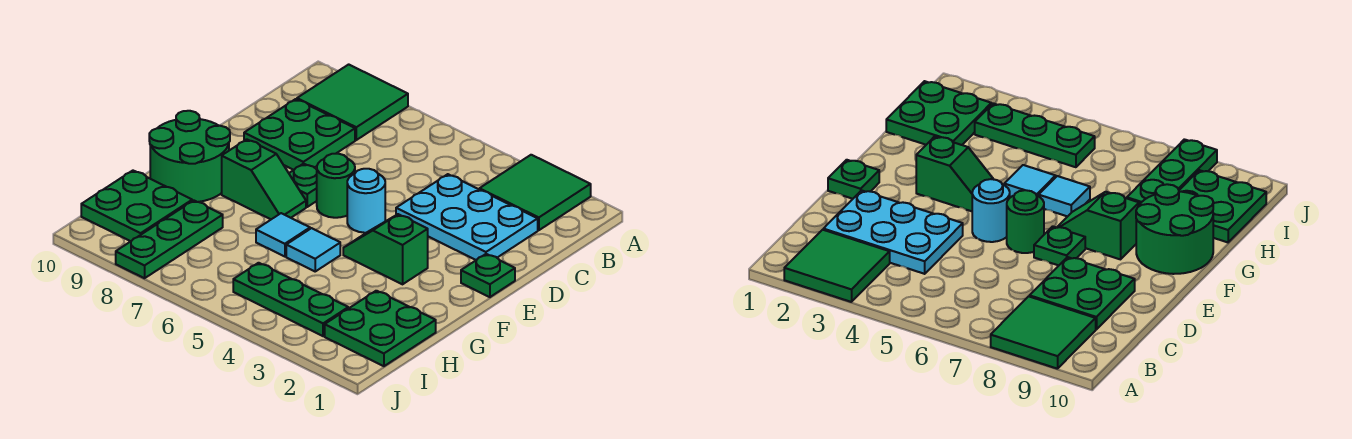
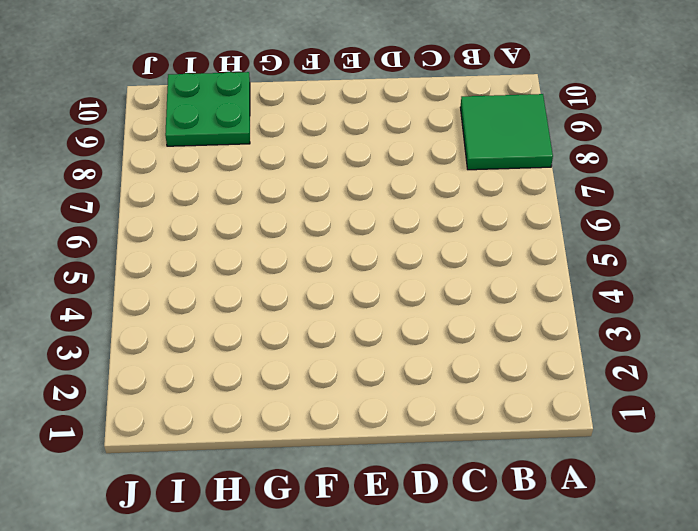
none -> green 2x2 tile [480,155,591,230]
none -> cyan 2x3 plate [396,174,538,260]
none -> green 2x2 plate [244,99,355,170]

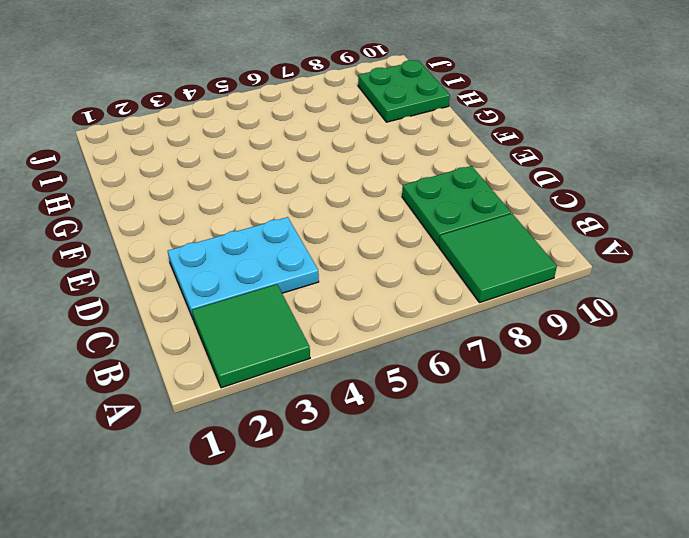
none -> green 1x1 plate [461,254,515,297]
none -> cyan 1x1 round brick [347,169,385,233]
none -> green 1x1 round brick [317,154,355,218]

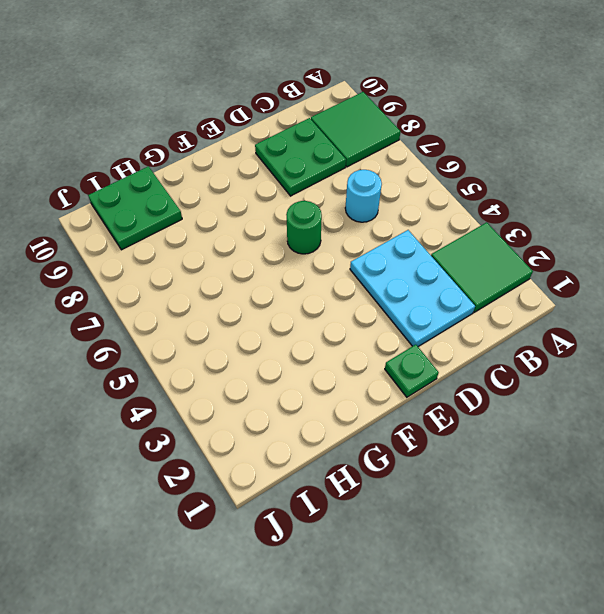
cyan 1x1 round brick [345,170,382,222] -> cyan 1x1 round brick moved to [347,169,385,233]
none -> green 1x1 plate [289,164,317,207]
none -> green 1x2 slope [343,214,428,284]
none -> green 1x2 slope [222,139,306,219]

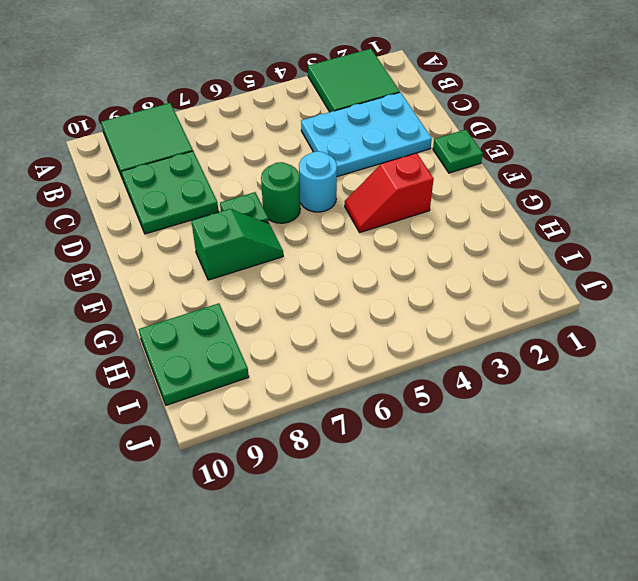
red 1x2 slope [345,153,434,232] -> green 1x2 slope [343,214,428,284]
none -> green 2x2 round brick [149,111,230,202]
none -> cyan 1x1 tile [286,228,340,271]
none -> cyan 1x1 tile [256,213,310,257]

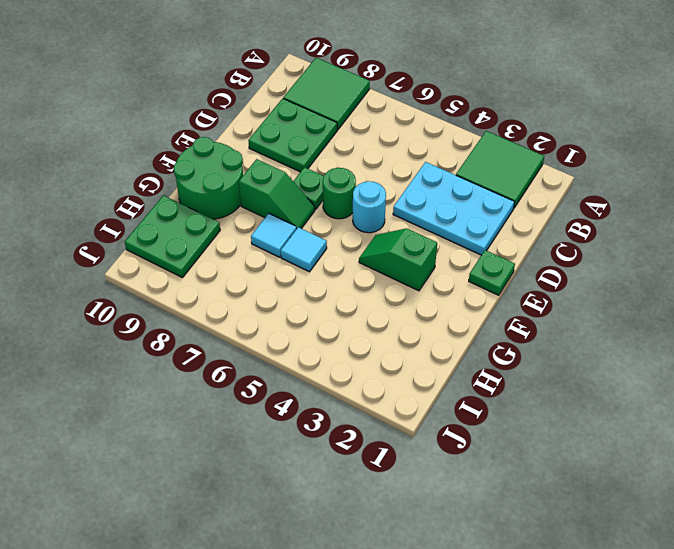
cyan 1x1 tile [251,213,297,257] -> cyan 1x1 tile moved to [286,228,340,271]
none -> green 2x2 plate [325,291,436,366]
none -> green 1x3 plate [116,200,223,278]
none -> green 1x3 plate [233,263,348,336]

